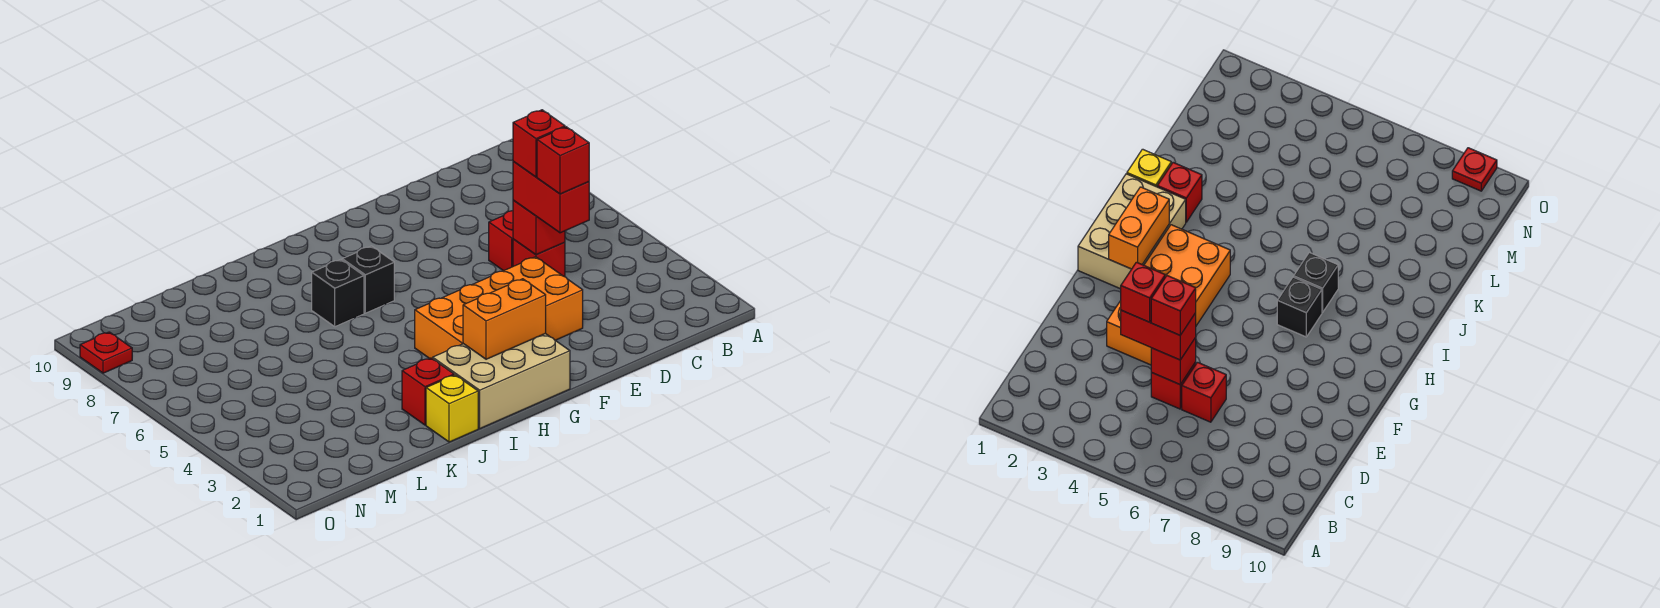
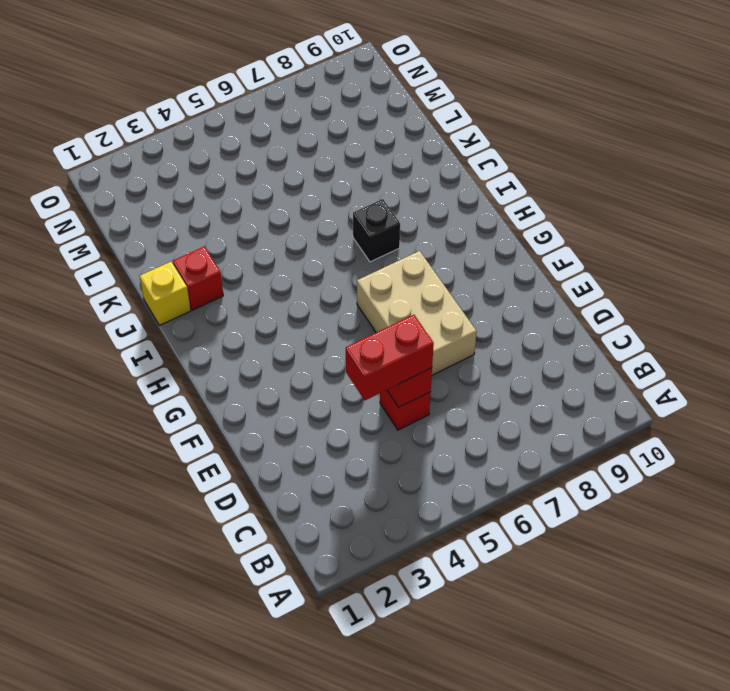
tan 2x3 brick [357,251,477,375] -> tan 2x3 brick moved to [433,334,570,428]
none -> red 1x1 brick [489,211,513,271]
none -> orange 2x4 brick [415,257,583,359]
none -> black 1x1 brick [342,246,394,313]

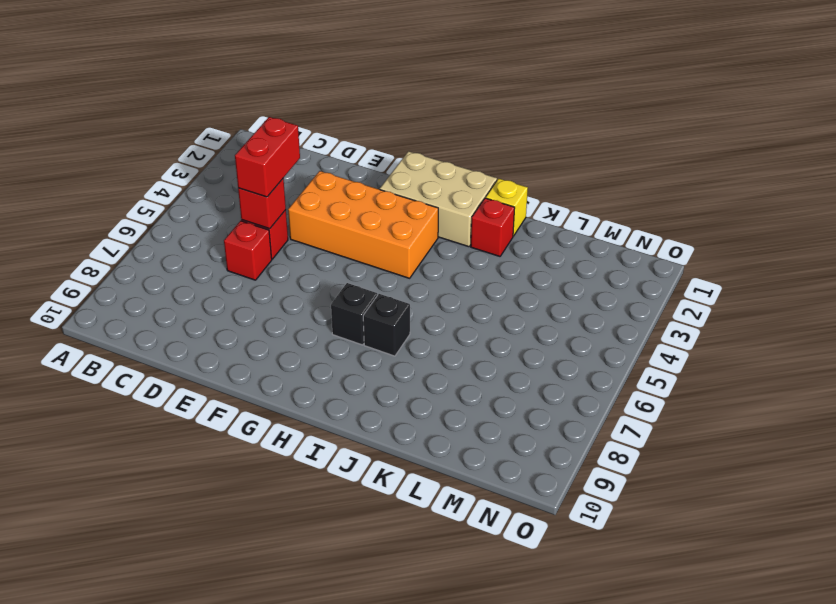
none -> red 1x1 plate [80,332,132,373]
none -> orange 1x2 brick [463,279,546,359]
none -> red 1x1 brick [537,127,589,194]

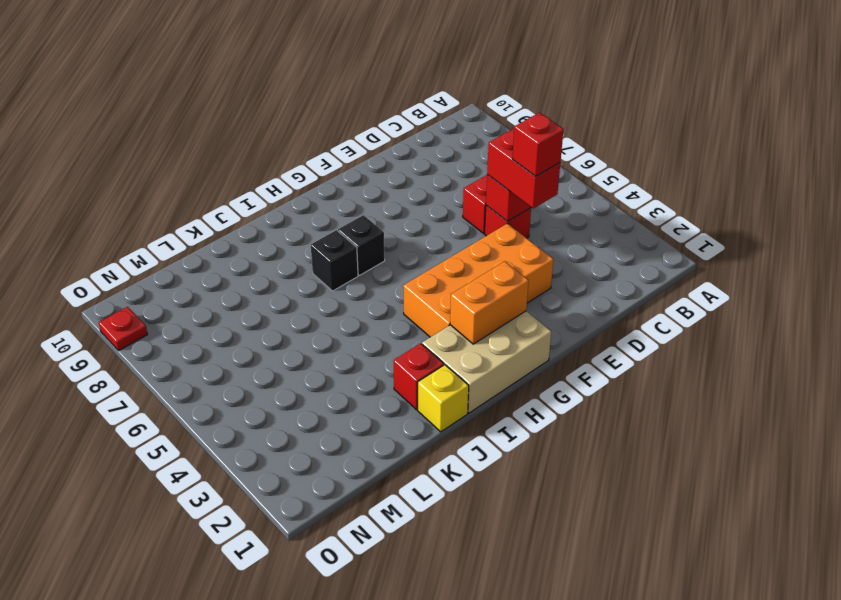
none -> red 1x1 brick [513,110,565,177]

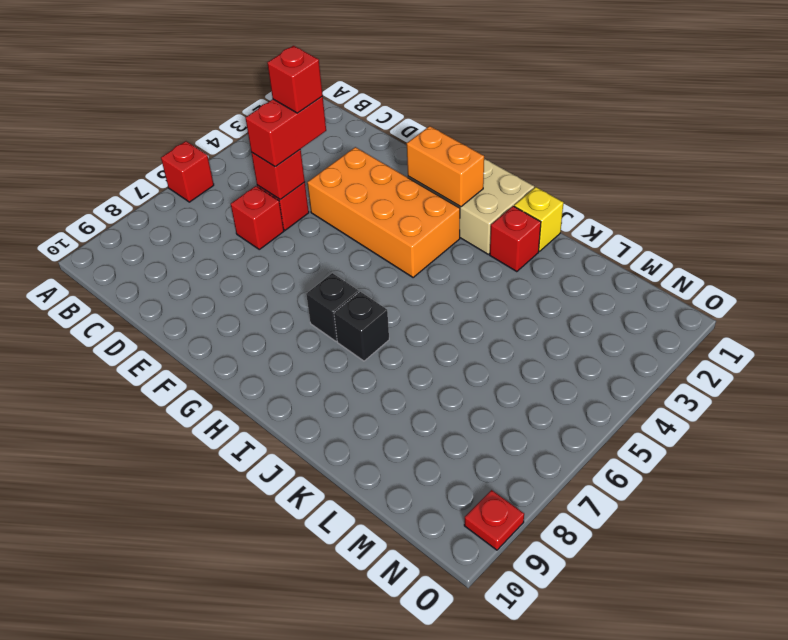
red 1x1 brick [161,141,214,202] -> red 1x1 brick moved to [513,110,565,177]

